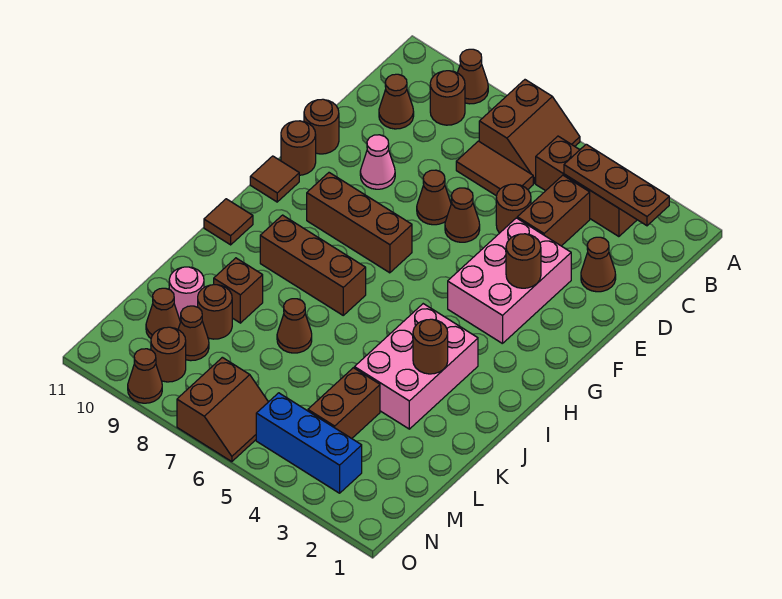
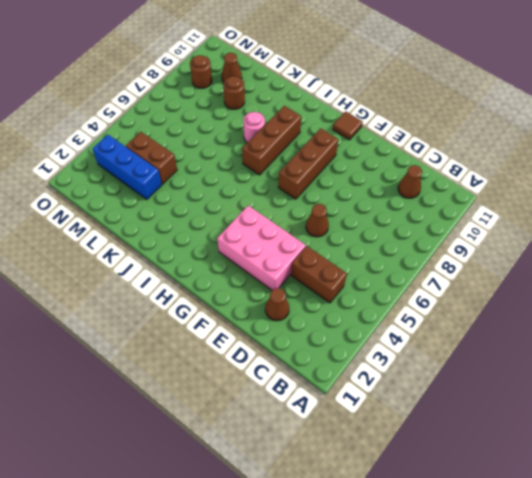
pink 1x1 round brick [243,112,265,143] -> pink 1x1 round brick moved to [169,267,204,321]
blue 1x3 brick [92,135,162,199] -> blue 1x3 brick turned to [256,393,362,493]
none -> brown 2x2 slope [479,80,580,183]
none -> brown 1x1 cone [458,49,488,104]
none -> brown 1x3 brick [536,136,637,237]
none -> brown 1x1 round brick [430,71,465,125]

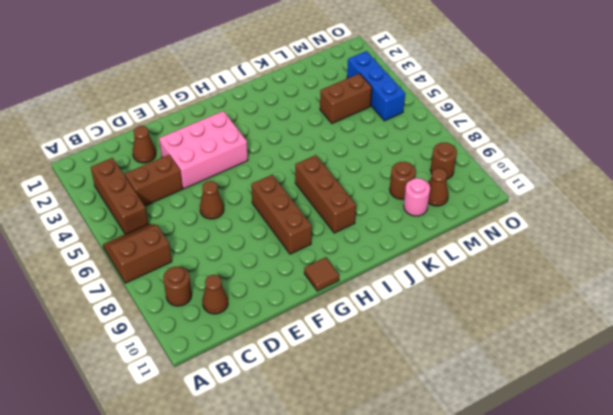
none -> brown 1x1 cone [458,49,488,104]
none -> brown 1x2 tile [456,141,533,196]
none -> brown 1x1 round brick [496,184,531,233]
none -> brown 1x1 cone [417,170,451,225]

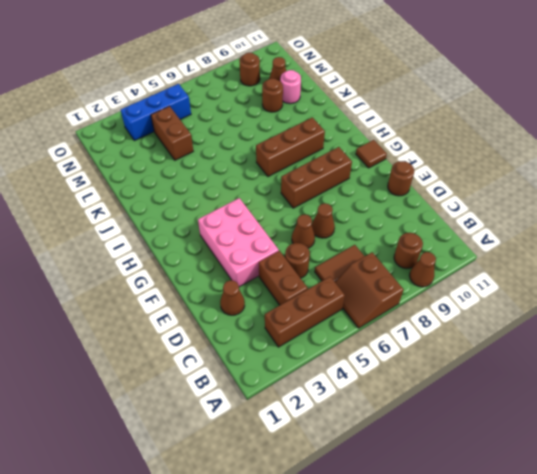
none -> brown 1x1 cone [379,74,414,129]
none -> pink 1x1 cone [360,135,395,189]
none -> brown 1x1 round brick [281,121,316,175]
none -> pink 2x3 brick [354,304,478,429]

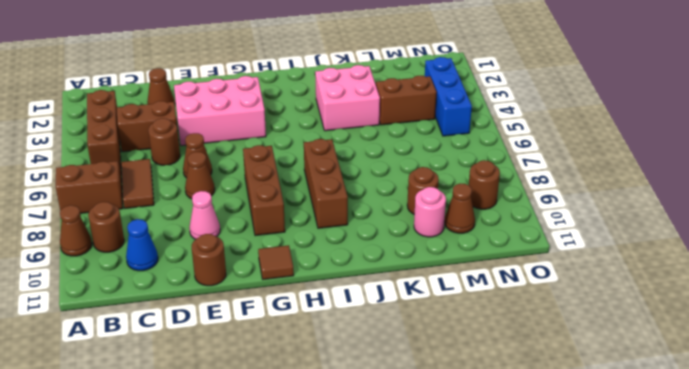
blue 1x1 cone [126,219,158,271] -> brown 1x1 cone [379,74,414,129]
pink 2x2 brick [315,65,380,131] -> pink 2x3 brick [354,304,478,429]
none -> brown 1x1 round brick [281,121,316,175]
none -> brown 1x1 tile [204,199,253,245]
none -> brown 1x1 cone [277,299,312,353]
none -> brown 1x1 brick [214,258,263,323]

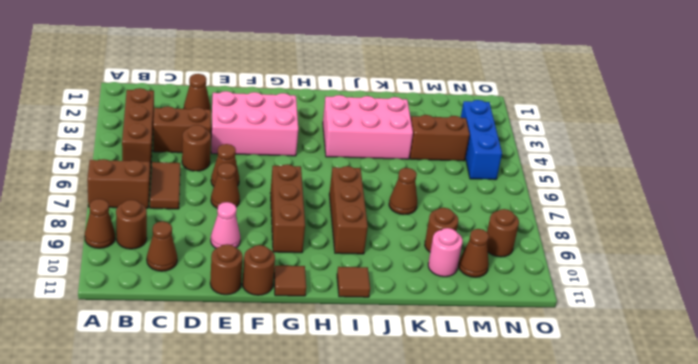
none -> brown 1x1 brick [214,258,263,323]
none -> brown 1x1 cone [178,306,209,361]
none -> brown 2x2 slope [177,357,268,462]
none -> brown 1x1 cone [128,349,162,403]

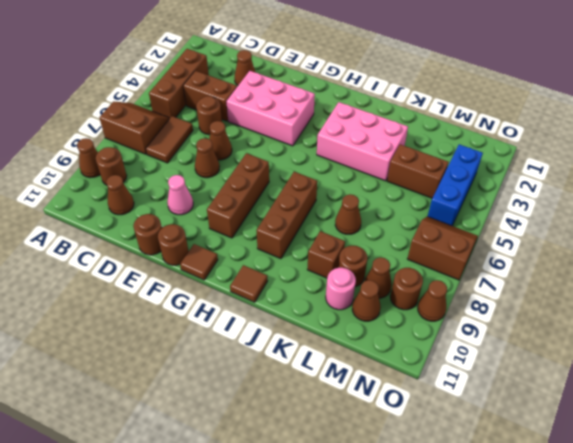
none -> brown 1x3 plate [564,144,669,226]
none -> brown 1x1 round brick [506,234,541,288]
none -> brown 1x1 round brick [413,319,448,374]

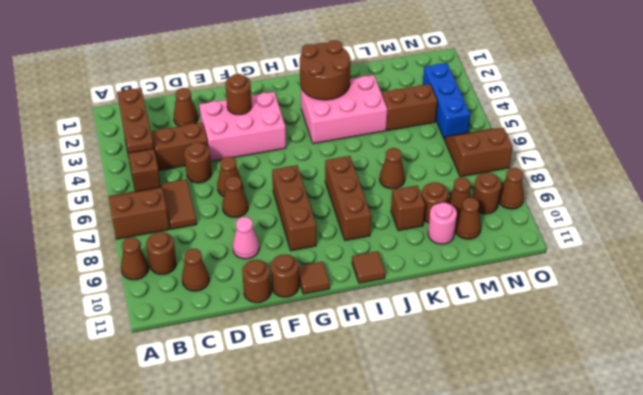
brown 2x2 round brick [300,40,351,100] -> brown 1x1 round brick [413,319,448,374]

